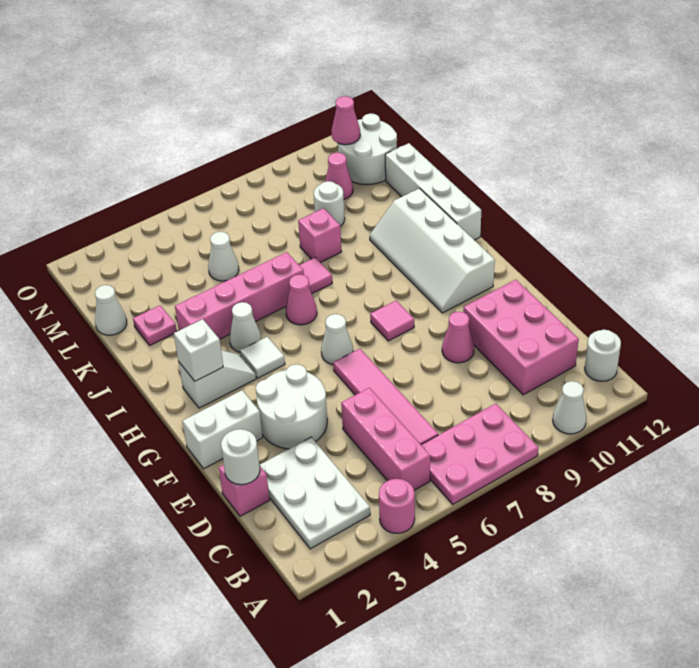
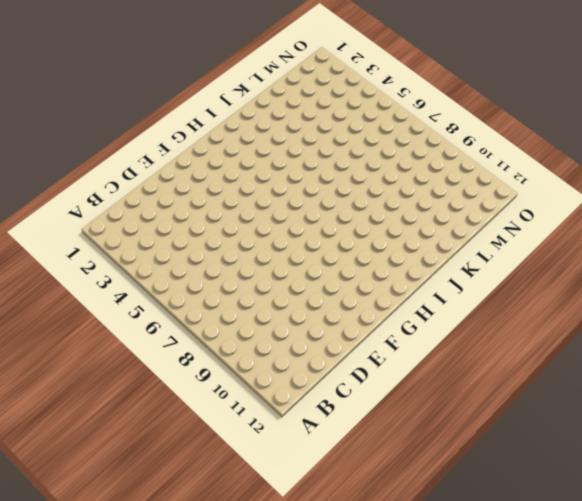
none -> pink 1x1 round brick [379,479,415,533]
none -> pink 2x3 plate [421,404,538,504]
none -> white 1x1 cone [553,381,587,434]
none -> white 2x3 plate [260,437,370,549]

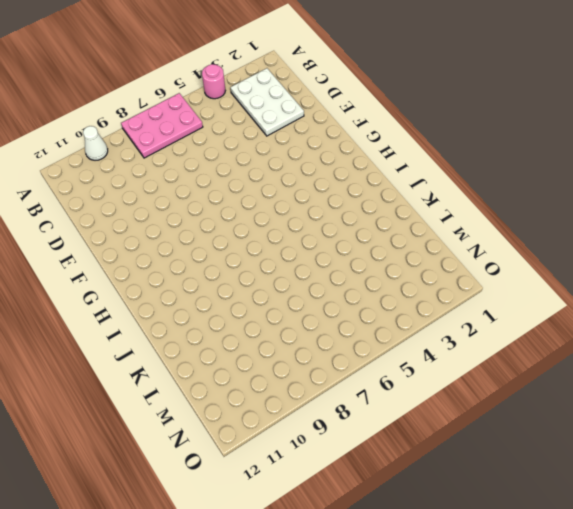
none -> pink 1x3 brick [341,388,430,490]
none -> white 1x1 round brick [585,330,621,381]
none -> pink 1x4 tile [333,349,438,444]
none -> pink 2x3 brick [463,280,579,395]

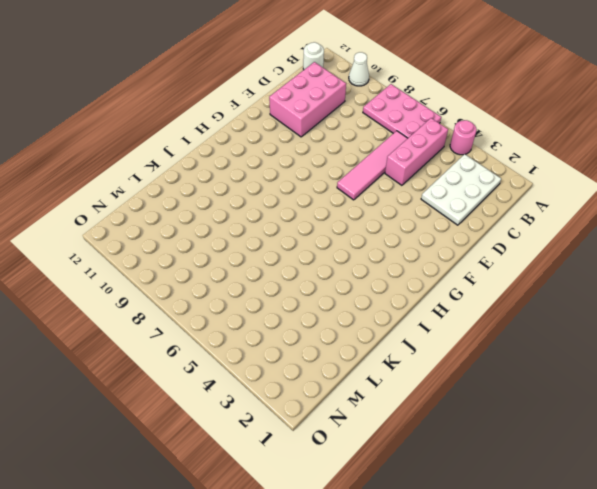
none -> pink 1x1 brick [219,465,270,516]
none -> white 2x2 round brick [256,364,327,449]
none -> pink 1x1 cone [442,312,474,363]
none -> white 1x2 brick [182,390,263,469]

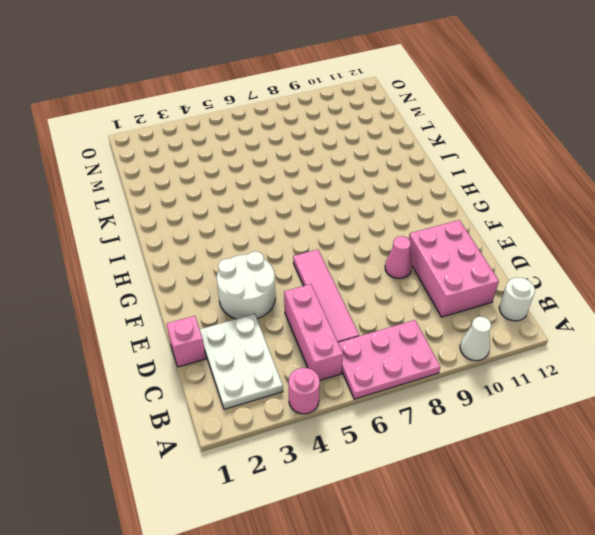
none -> white 1x2 brick [182,390,263,469]
none -> white 1x1 cone [321,314,353,365]
none -> pink 1x1 tile [370,301,414,341]
none -> white 2x4 slope [370,188,495,313]

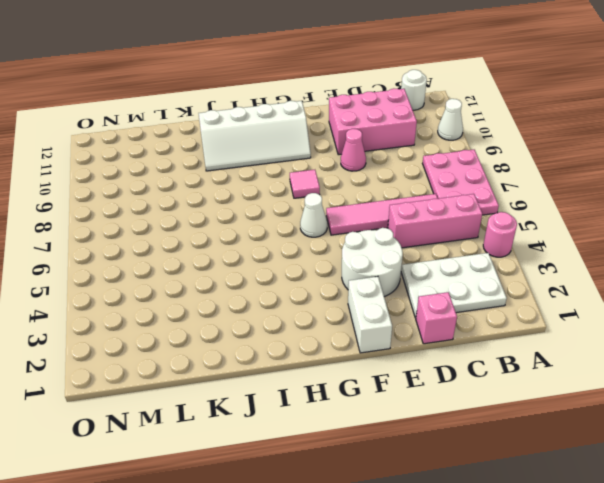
none -> white 1x2 slope [179,350,256,408]
none -> white 1x1 tile [240,337,285,378]
none -> white 1x1 cone [230,302,261,352]
none -> pink 1x1 cone [286,274,317,325]

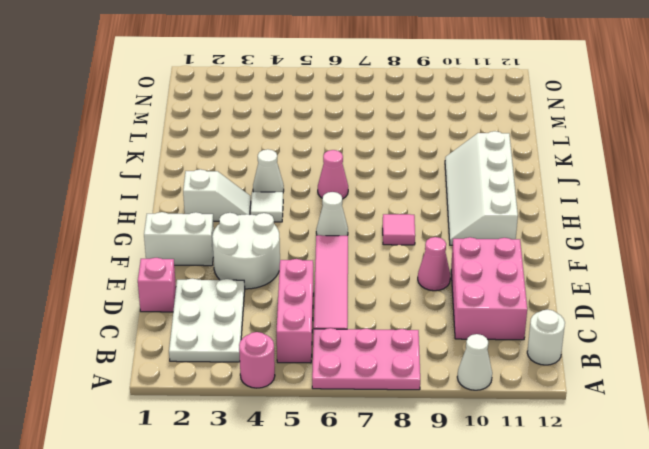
none -> white 1x4 brick [385,143,482,240]
none -> pink 1x4 brick [175,252,304,339]
none -> pink 1x1 tile [299,257,332,293]
none -> pink 1x1 plate [133,305,177,346]

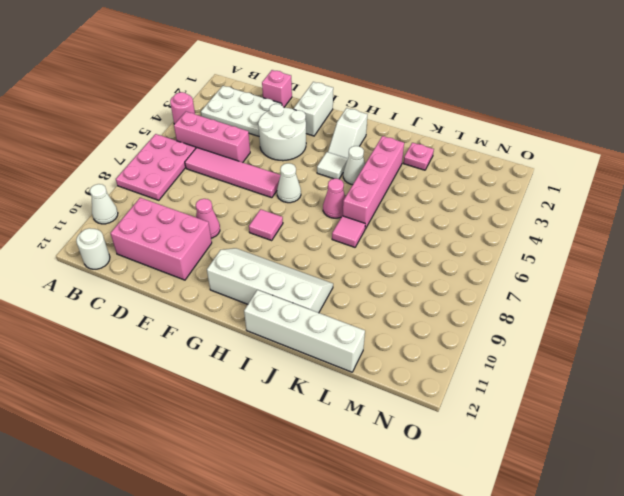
none -> pink 1x1 brick [298,208,341,262]
none -> white 1x1 cone [95,285,127,335]
none -> white 1x1 cone [208,232,239,281]
none -> white 1x1 round brick [314,181,345,226]

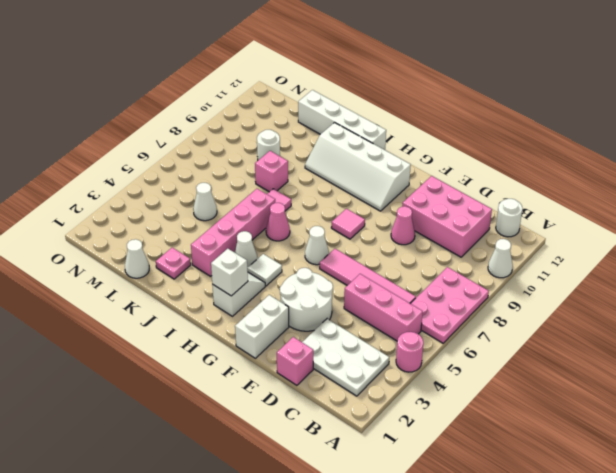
none -> pink 1x1 cone [325,153,353,199]
none -> white 2x2 round brick [338,113,397,184]
none -> white 1x1 round brick [221,429,260,485]
none -> pink 1x1 cone [331,96,360,145]

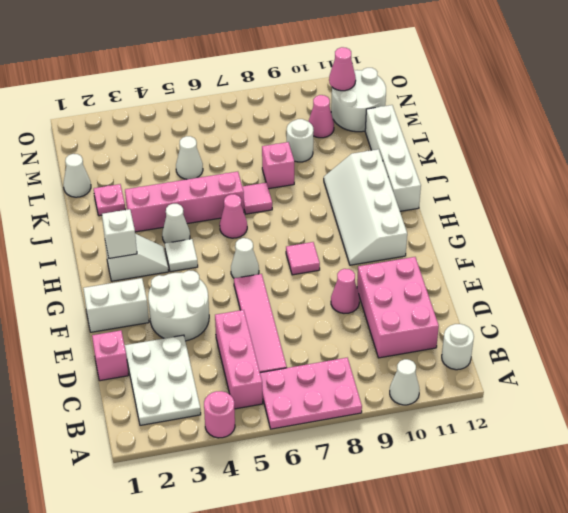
none -> white 1x1 round brick [221,429,260,485]

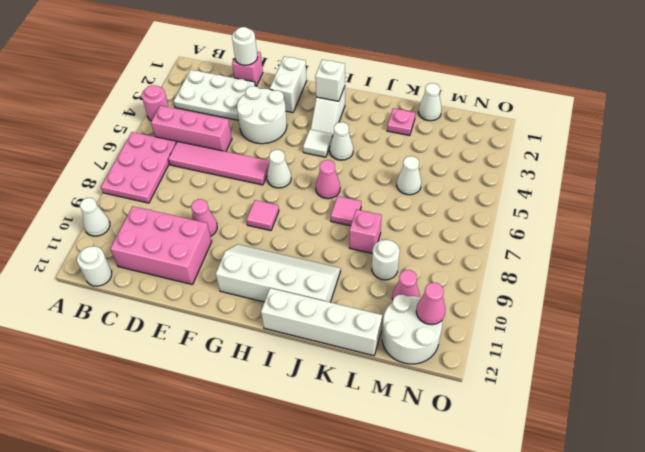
none -> pink 1x4 brick [175,252,304,339]

